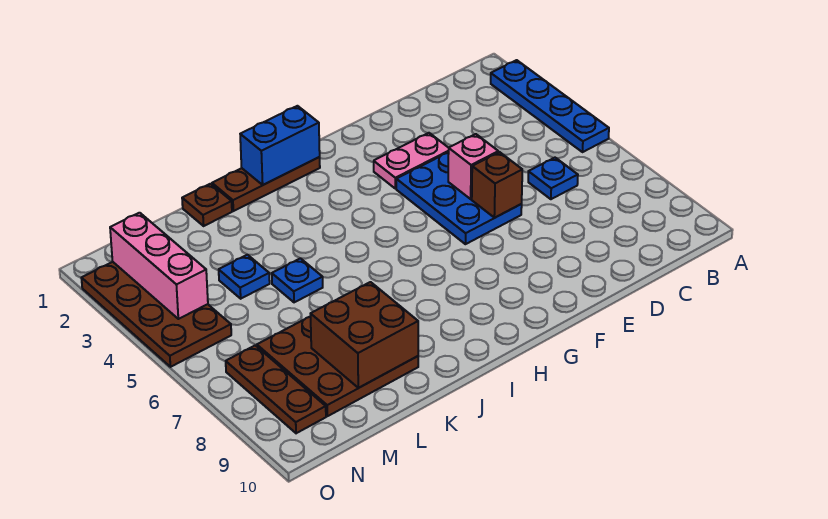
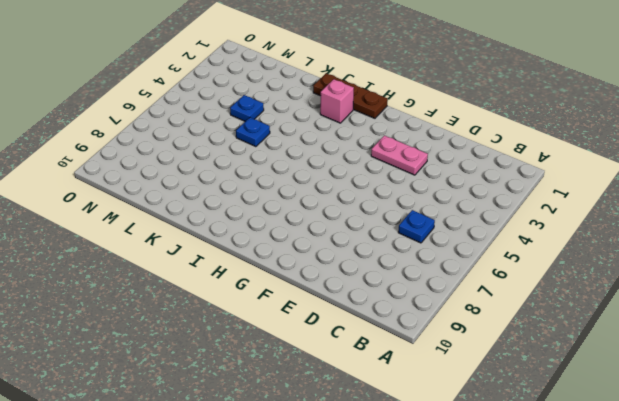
pink 1x1 brick [320,79,354,123] -> pink 1x1 brick moved to [448,134,498,199]
none -> blue 1x4 plate [491,60,609,152]
none -> blue 2x3 plate [396,152,522,244]
none -> brown 1x1 plate [182,184,232,226]

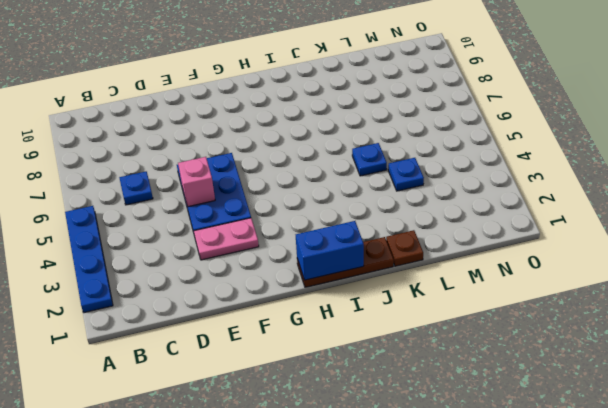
none -> brown 3x3 plate [257,317,418,416]
none -> brown 2x4 plate [81,262,231,367]
none -> brown 1x3 plate [226,345,326,433]

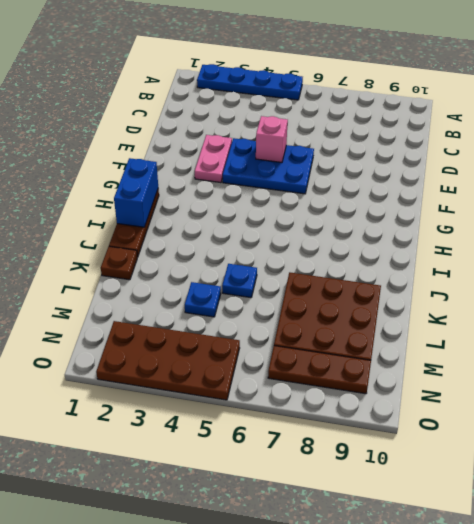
none -> blue 1x1 plate [528,158,578,199]
none -> brown 1x1 brick [472,152,522,218]
none -> brown 2x2 brick [310,282,418,388]

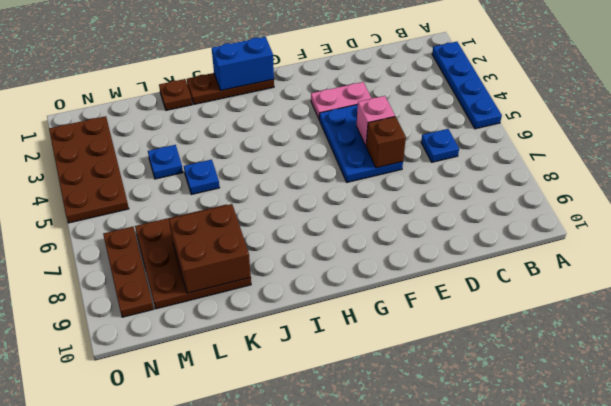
none -> pink 1x3 brick [110,213,208,319]

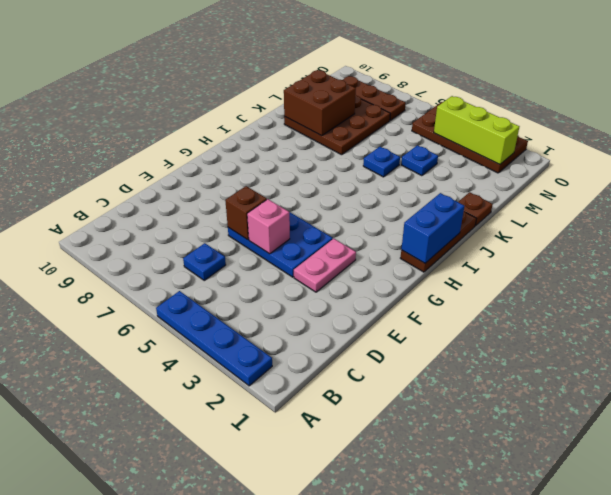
lime 1x3 brick [434,96,519,164] -> pink 1x3 brick [110,213,208,319]

